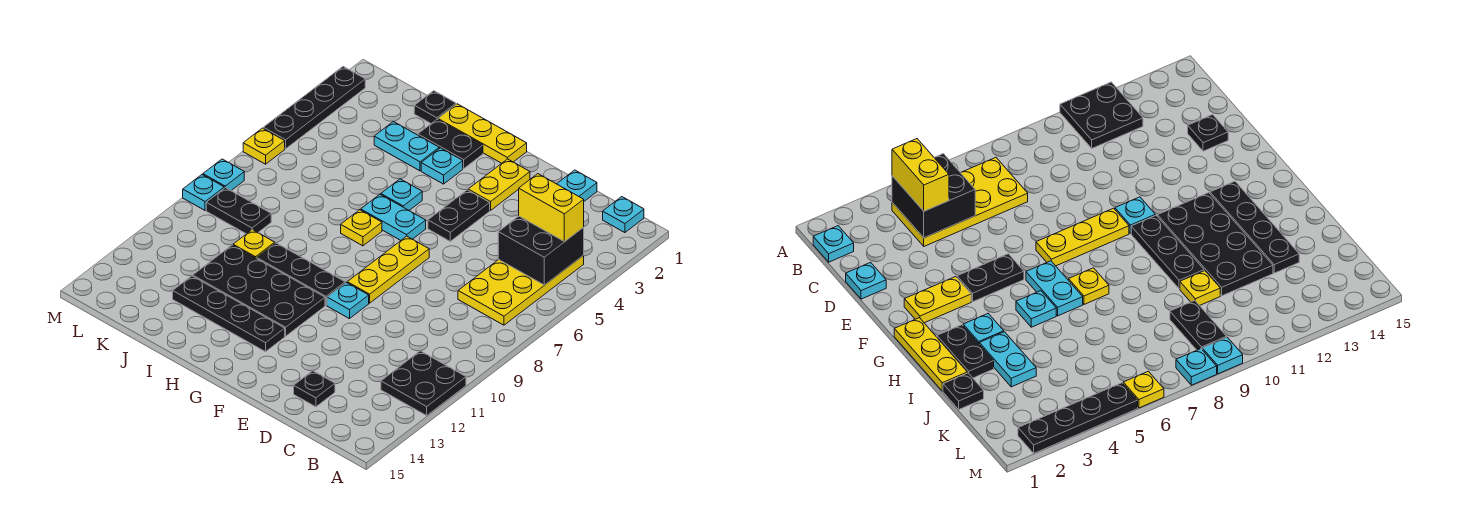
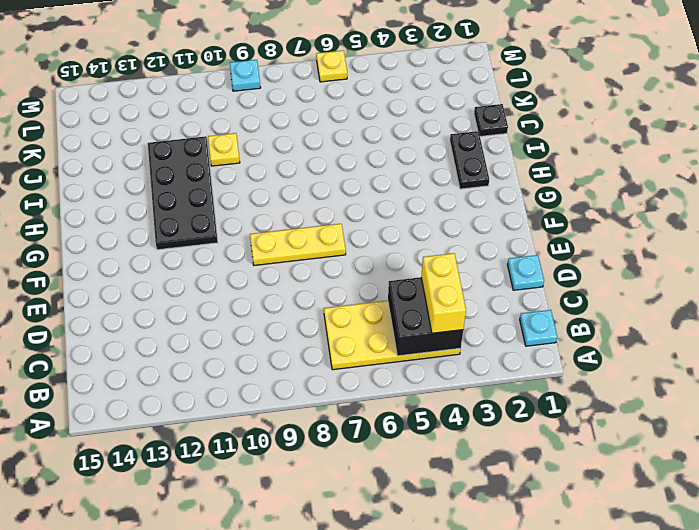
none -> black 2x2 plate [381,351,466,415]
none -> black 1x1 plate [294,371,335,407]
none -> yellow 1x2 plate [468,159,530,210]

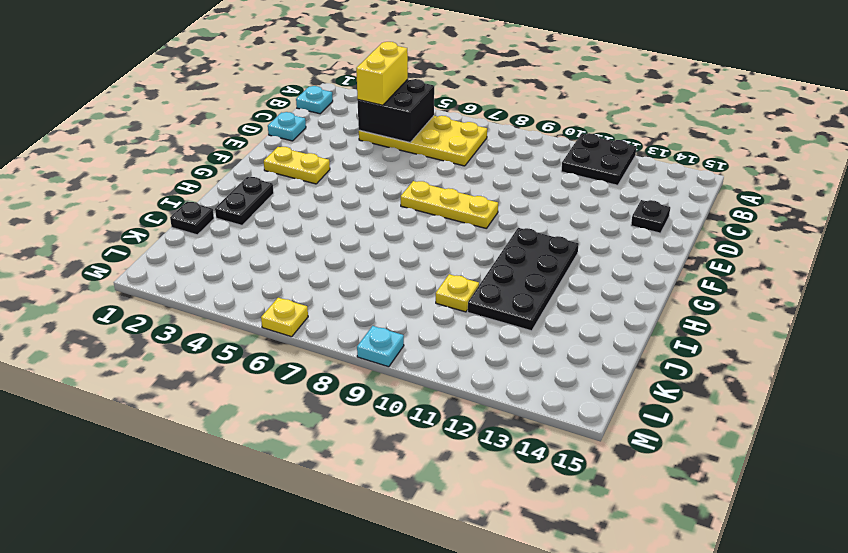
none -> black 1x2 plate [428,190,490,241]
none -> cyan 1x1 plate [327,283,369,319]
none -> yellow 1x3 plate [438,104,527,163]

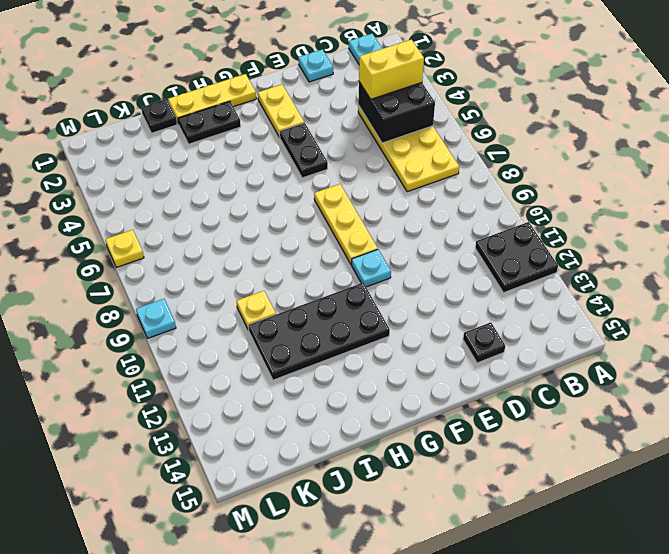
none -> cyan 1x2 plate [361,195,426,240]
none -> black 1x3 plate [257,243,345,305]
none -> black 1x4 plate [173,276,285,352]

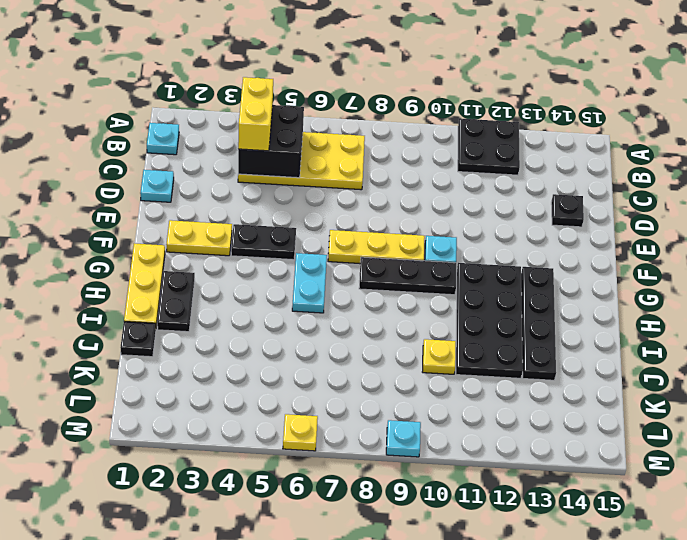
black 1x3 plate [359,257,456,295] -> black 1x3 plate turned to [257,243,345,305]
none -> cyan 1x1 plate [421,148,463,184]
none -> cyan 1x1 plate [381,179,422,210]
none -> yellow 1x1 plate [341,210,382,246]

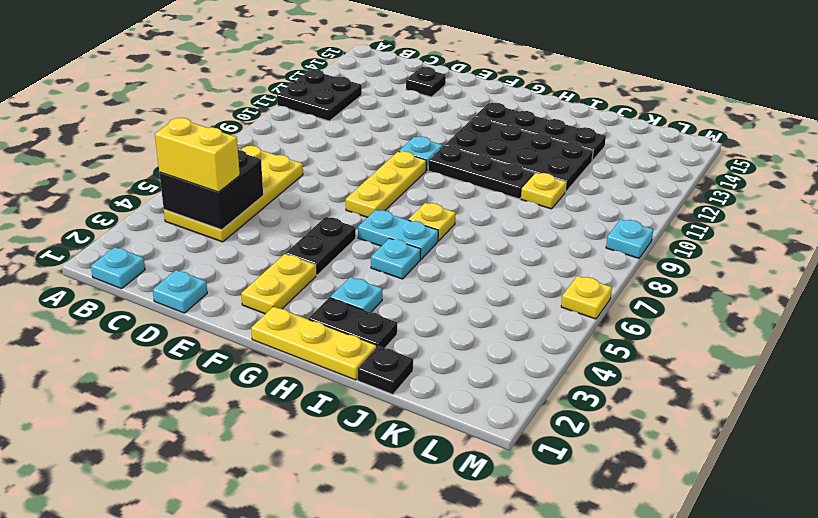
none -> cyan 1x2 plate [374,122,439,171]
none -> black 1x2 plate [206,188,271,234]
none -> black 1x4 plate [263,67,365,149]

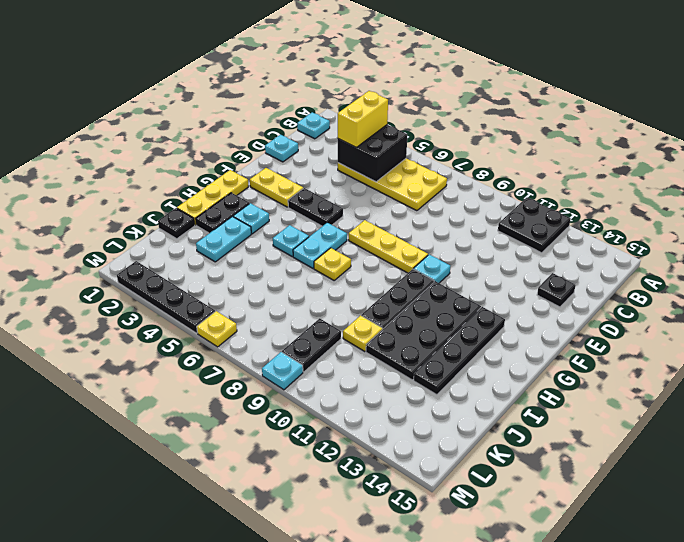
none -> cyan 1x1 plate [203,159,244,191]

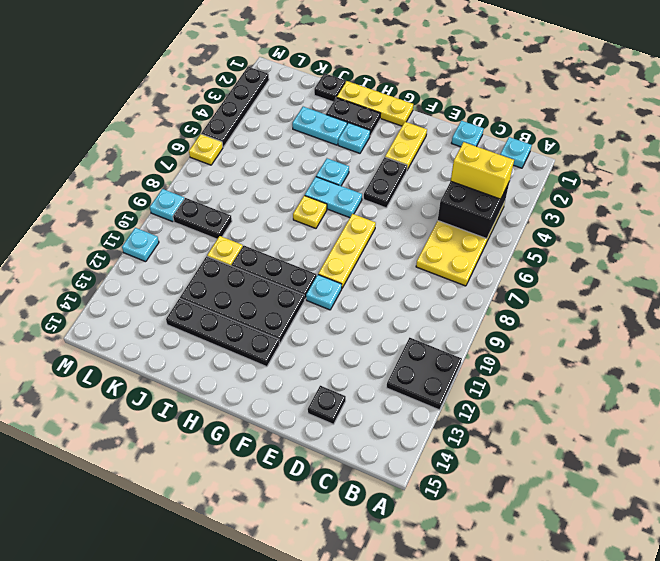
cyan 1x1 plate [122,228,159,262] -> cyan 1x1 plate moved to [203,159,244,191]

